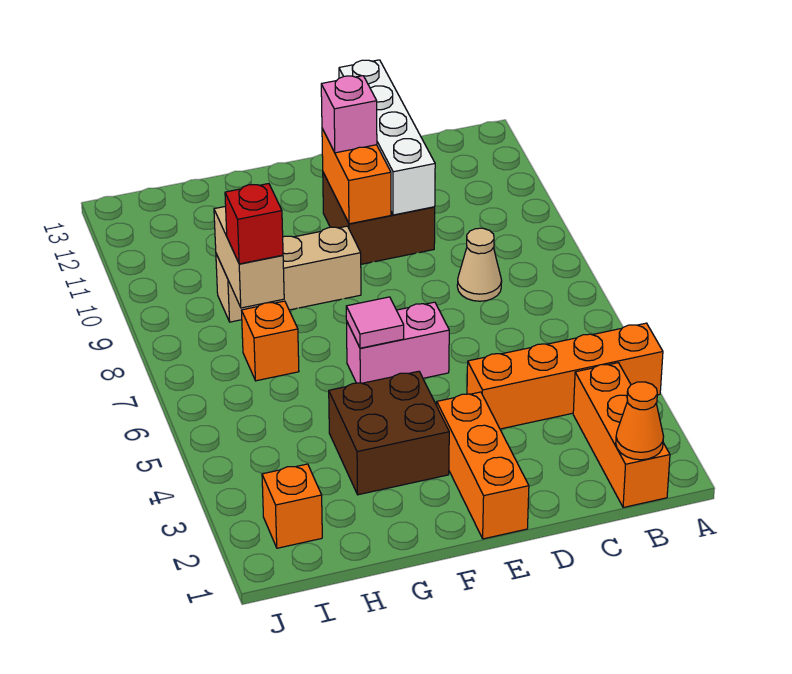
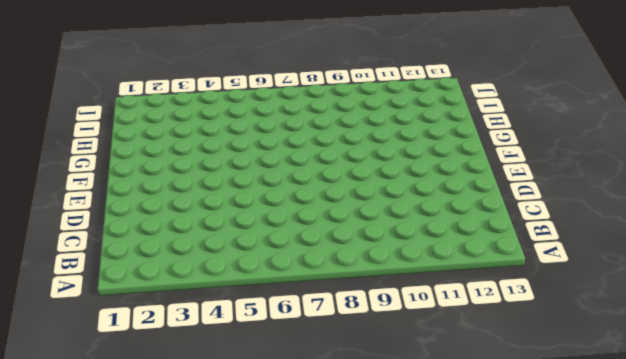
none -> orange 1x4 brick [467,323,663,429]
none -> orange 1x3 brick [573,363,670,508]
none -> tan 1x1 cone [457,228,502,301]

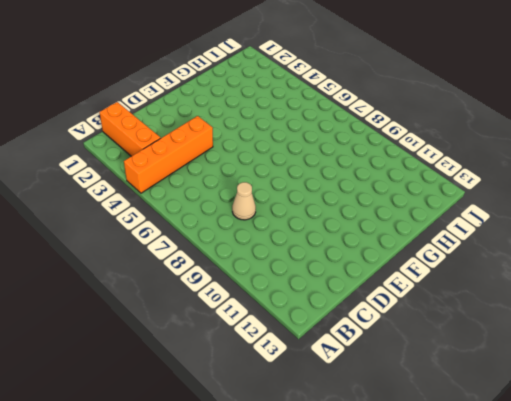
none -> brown 2x2 brick [323,173,435,264]
none -> orange 1x3 brick [437,392,529,539]
none -> pink 1x2 brick [347,302,449,383]

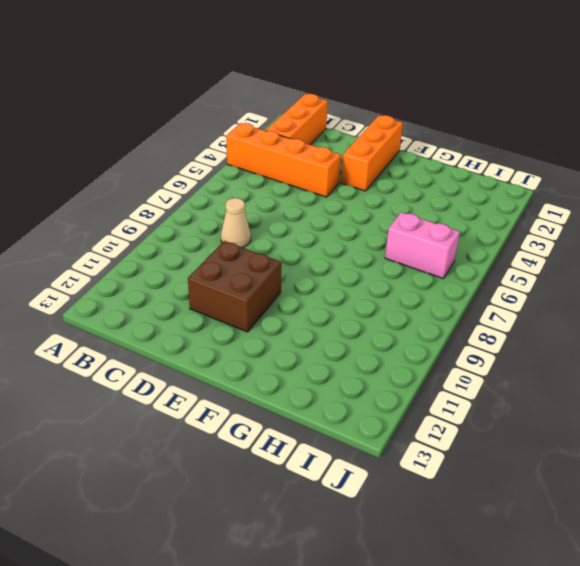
pink 1x2 brick [385,212,460,278] -> pink 1x2 brick moved to [347,302,449,383]
none -> brown 2x2 brick [329,371,449,495]
none -> tan 1x3 brick [216,226,361,322]
none -> orange 1x1 brick [241,301,299,381]

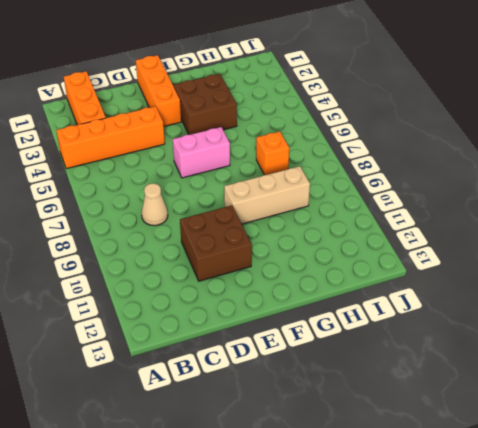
none -> orange 1x1 brick [262,464,322,548]
none -> orange 1x1 cone [616,382,664,460]
none -> white 1x4 brick [339,60,435,215]

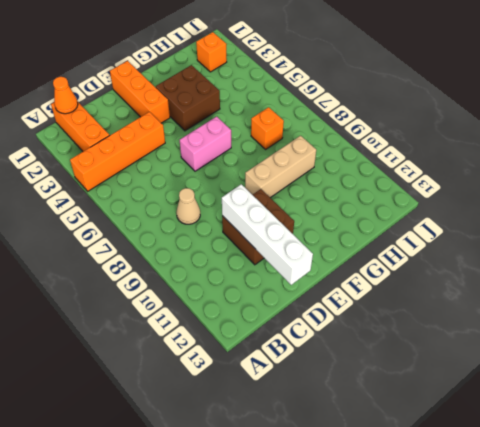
none -> orange 1x2 brick [322,129,391,224]
none -> pink 1x1 tile [346,297,404,348]
none -> tan 1x2 brick [214,206,284,308]

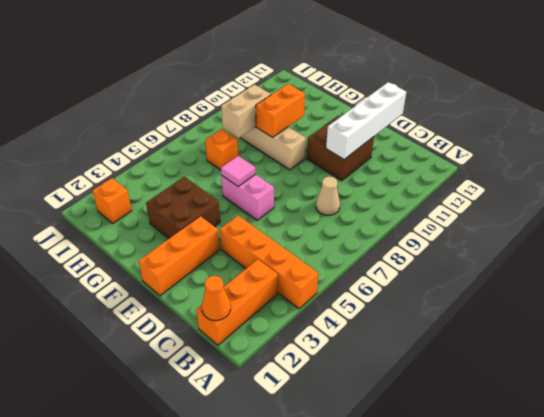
orange 1x2 brick [256,84,305,137] -> orange 1x2 brick moved to [322,129,391,224]
none -> pink 1x1 brick [321,76,377,153]
none -> red 1x1 brick [225,184,283,264]

